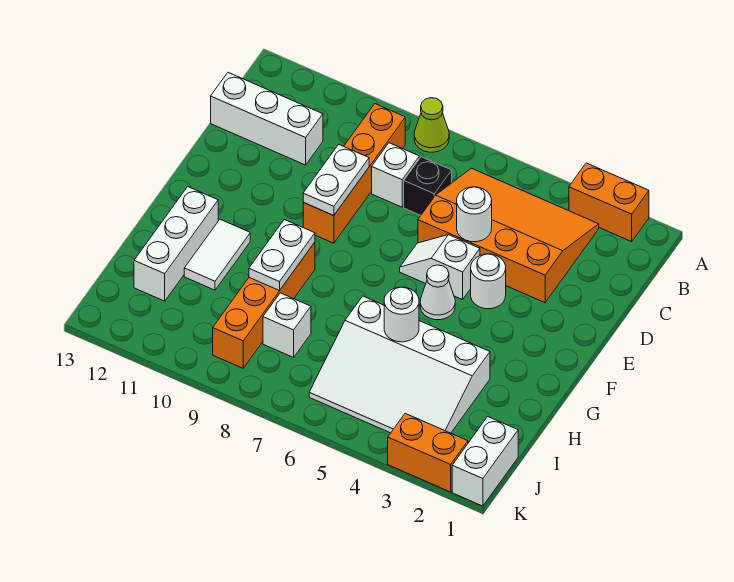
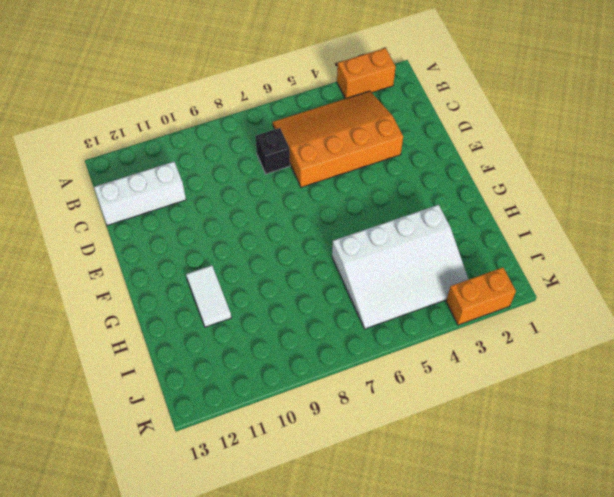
none -> lime 1x1 cone [414,98,449,152]
none -> orange 1x4 brick [303,104,405,243]
none -> white 1x1 brick [372,143,419,207]

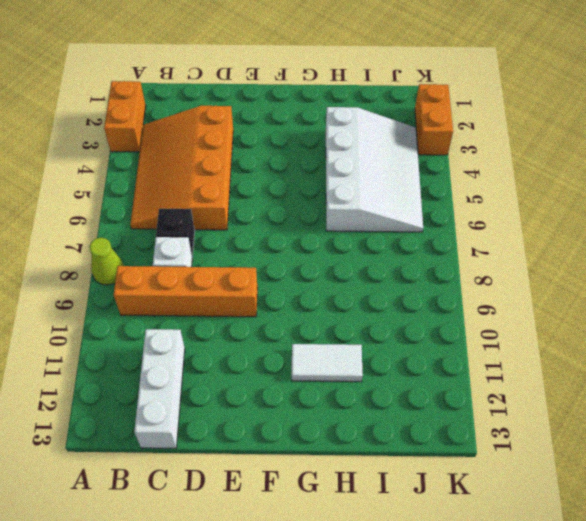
none -> white 1x1 round brick [471,254,506,309]
none -> white 1x2 slope [400,235,480,300]
none -> white 1x1 cone [420,265,455,320]

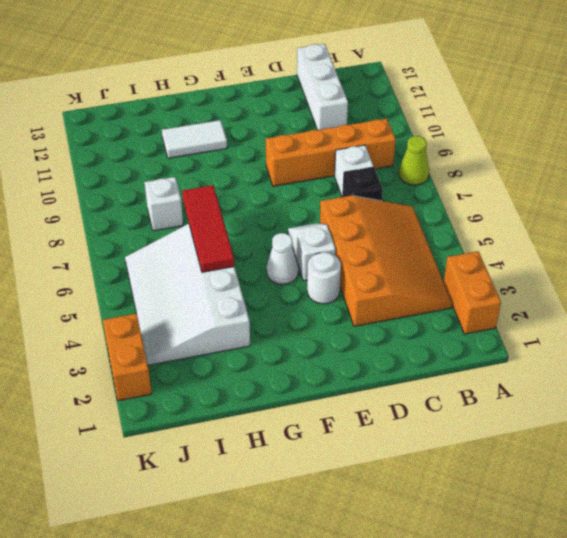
red 1x3 tile [182,185,234,272] -> white 1x1 round brick [384,287,419,342]
none -> orange 1x4 brick [213,242,315,368]
none -> white 1x3 brick [134,187,218,301]
none -> white 1x2 brick [452,417,518,506]

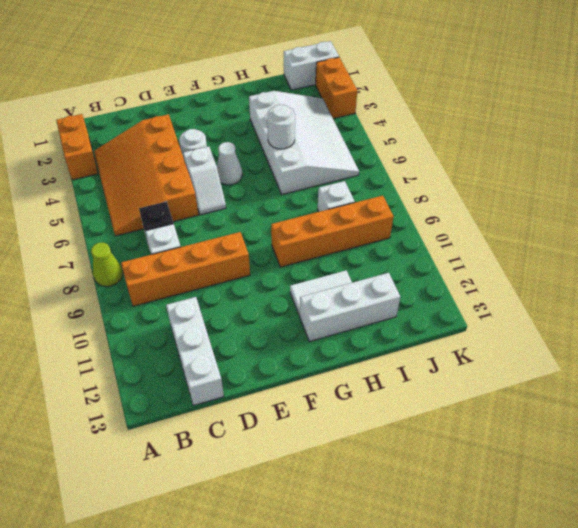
none -> white 1x1 round brick [457,187,492,242]
none -> white 1x2 plate [303,144,369,216]
none -> white 1x2 plate [249,220,315,291]

